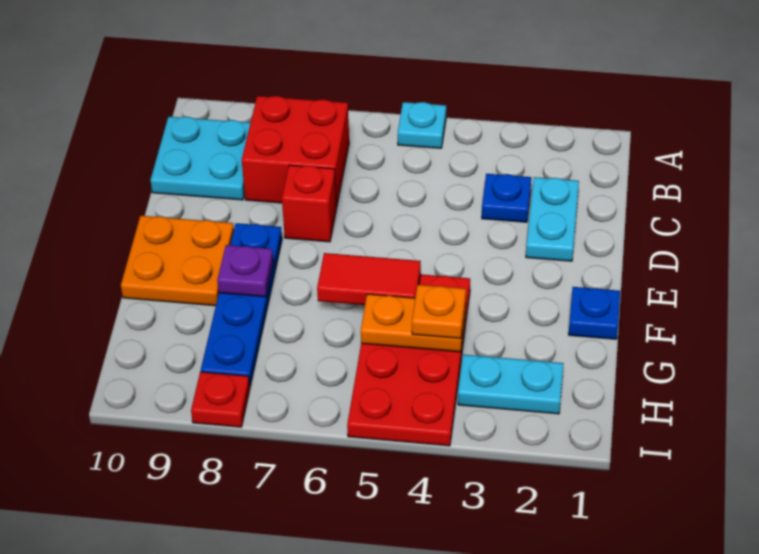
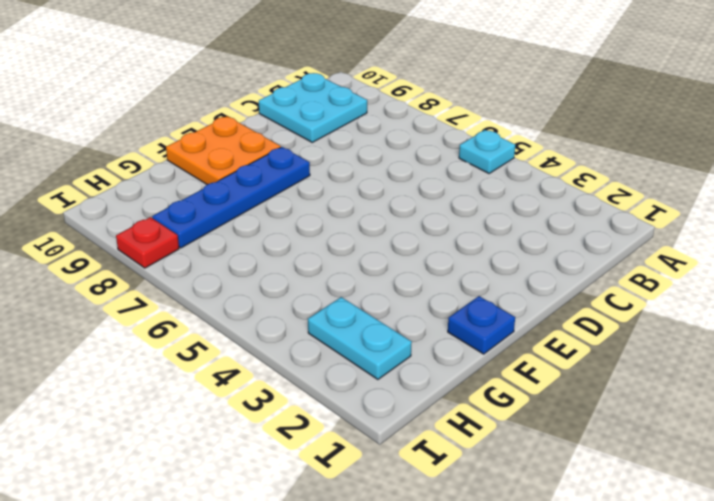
none -> red 2x2 brick [242,96,349,207]
none -> cyan 1x2 plate [526,177,579,261]
none -> blue 1x1 plate [482,174,531,222]

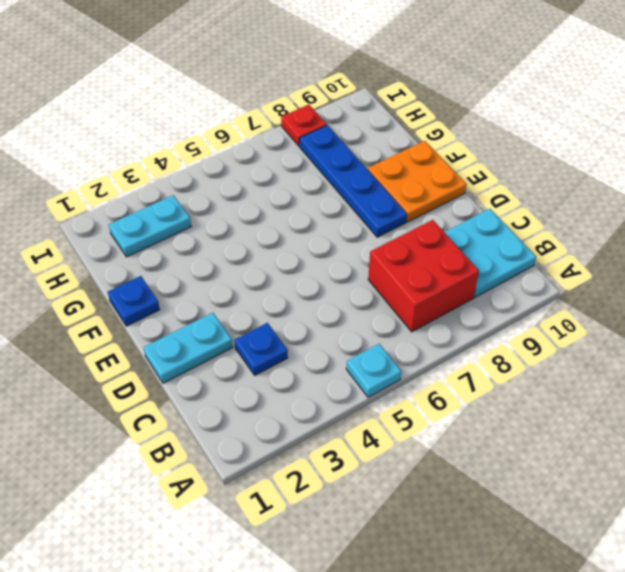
cyan 1x2 plate [143,313,233,383] -> cyan 1x2 plate turned to [526,177,579,261]
none -> red 1x1 brick [282,165,337,242]
none -> red 2x4 plate [347,274,470,446]
none -> red 1x2 tile [317,253,421,305]

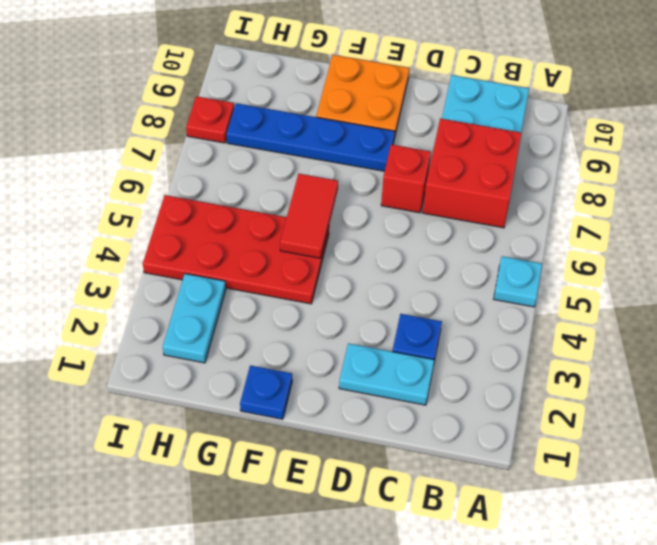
none -> purple 1x1 plate [217,245,273,297]
none -> orange 1x2 plate [361,294,466,352]
none -> orange 1x1 plate [412,285,466,339]

